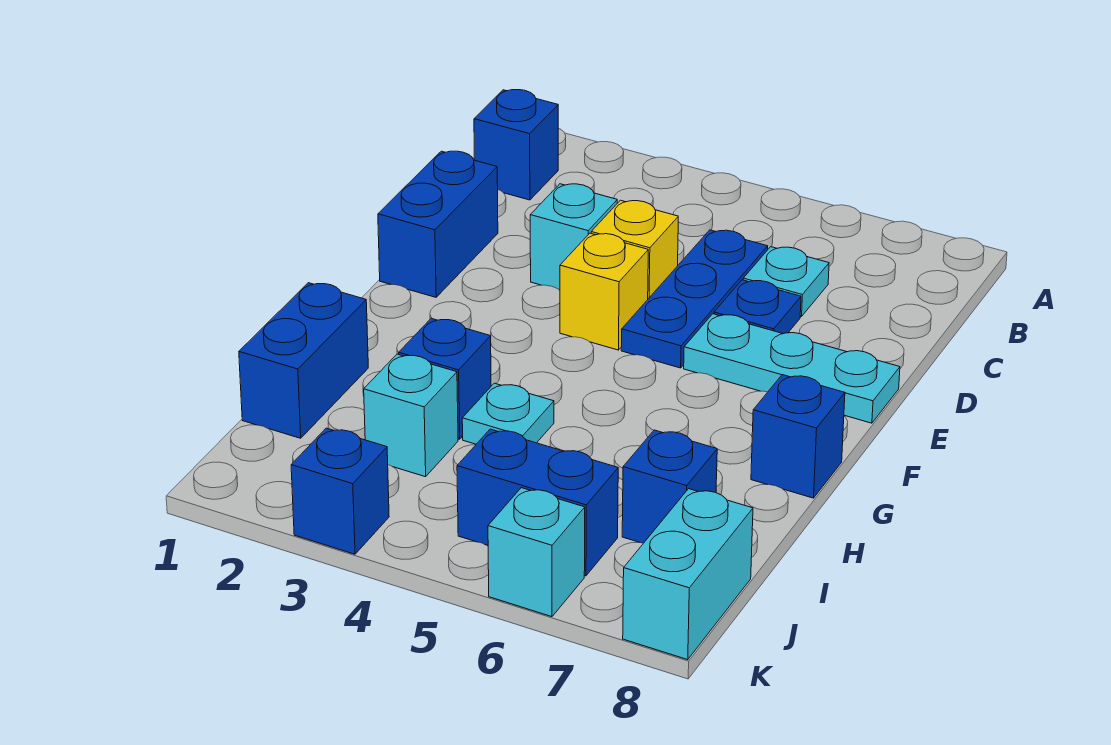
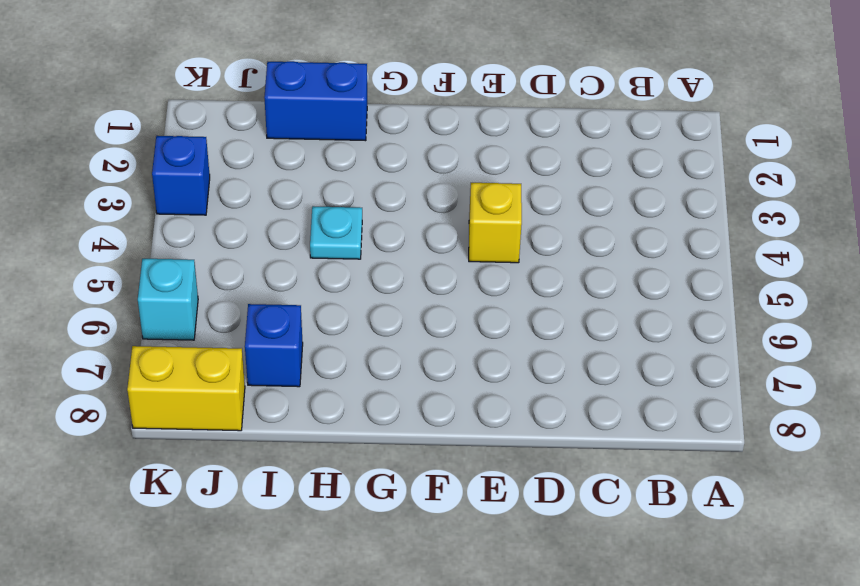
yellow 1x2 brick [127,346,245,431] -> cyan 1x2 brick [623,489,753,660]
none -> blue 1x1 brick [474,90,558,200]
none -> blue 1x3 plate [621,230,768,368]
none -> cyan 1x1 plate [743,247,829,317]

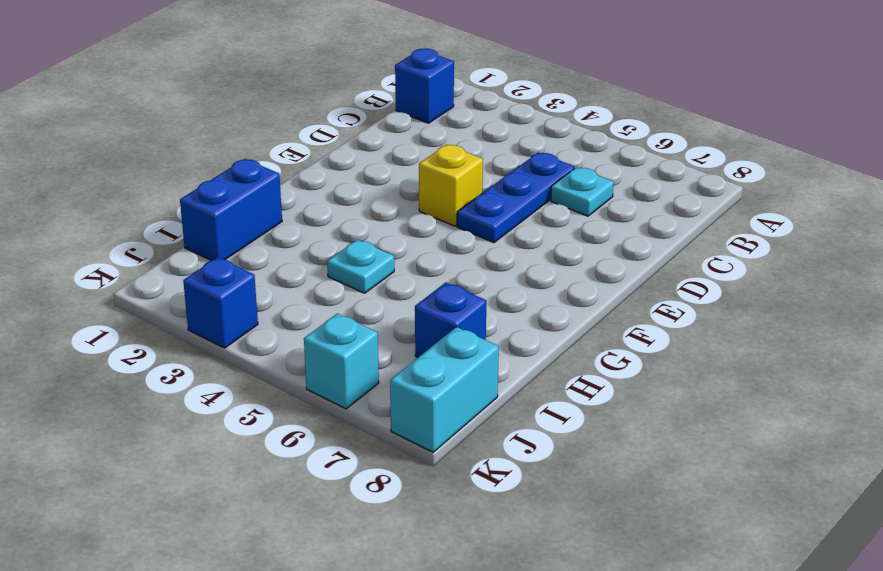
none -> blue 1x2 brick [378,151,498,297]
none -> cyan 1x1 brick [530,184,617,290]
none -> yellow 1x1 brick [591,200,678,299]

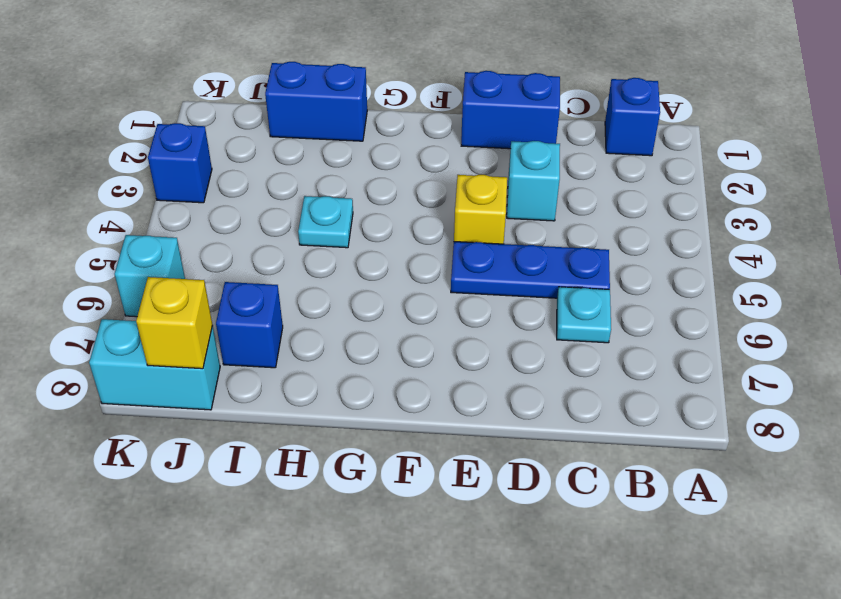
yellow 1x1 brick [136,277,213,369] -> yellow 1x1 brick moved to [591,200,678,299]
none -> blue 1x1 plate [714,280,801,334]
none -> cyan 1x3 plate [684,314,900,423]
none -> blue 1x1 brick [751,375,845,498]

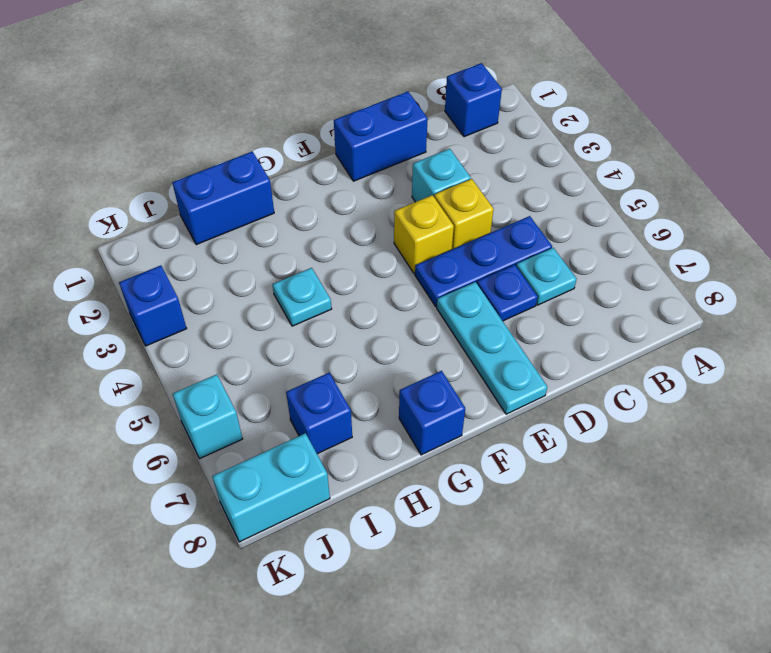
none -> blue 1x1 brick [399,318,491,439]
none -> cyan 1x1 brick [364,354,458,477]
none -> blue 1x2 brick [457,429,618,576]

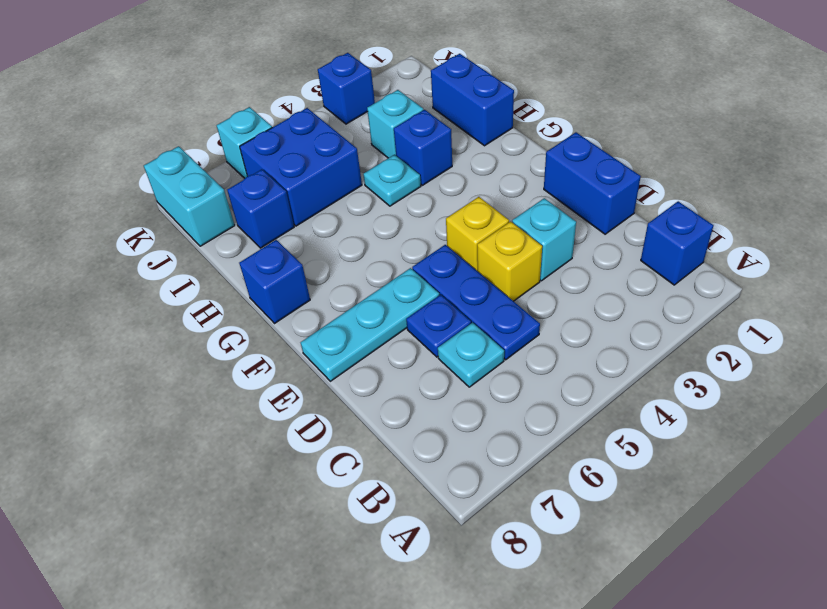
blue 2x2 brick [240,108,362,226] -> blue 1x2 brick [457,429,618,576]

